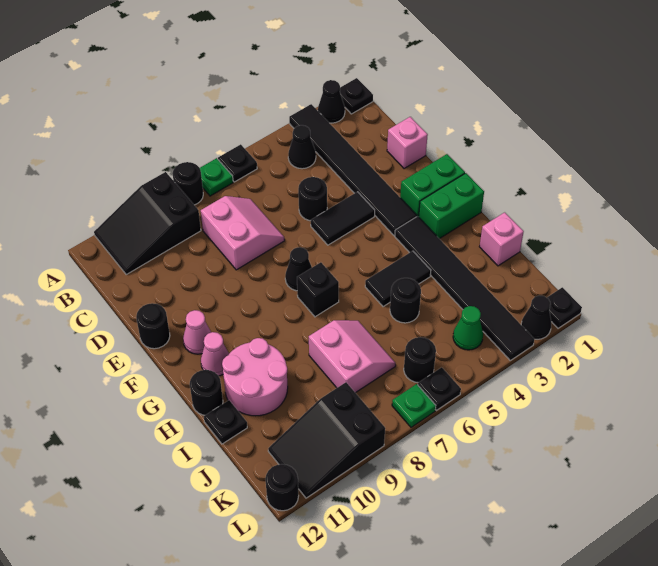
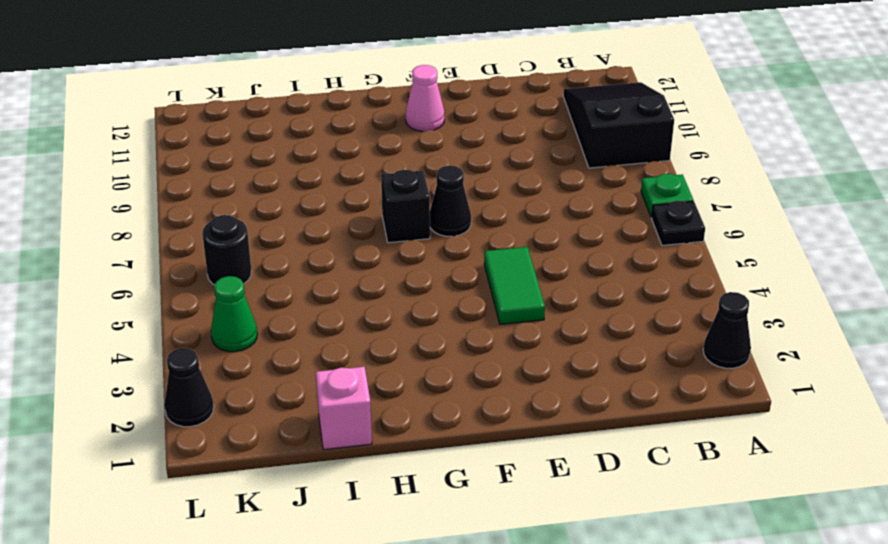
green 1x2 tile [484,247,545,324] -> black 1x2 tile [311,192,375,245]
none -> black 1x1 plate [340,78,373,114]
none -> black 1x6 tile [289,104,417,235]
none -> black 1x1 round brick [172,162,203,205]
none -> black 1x1 cone [288,125,316,169]

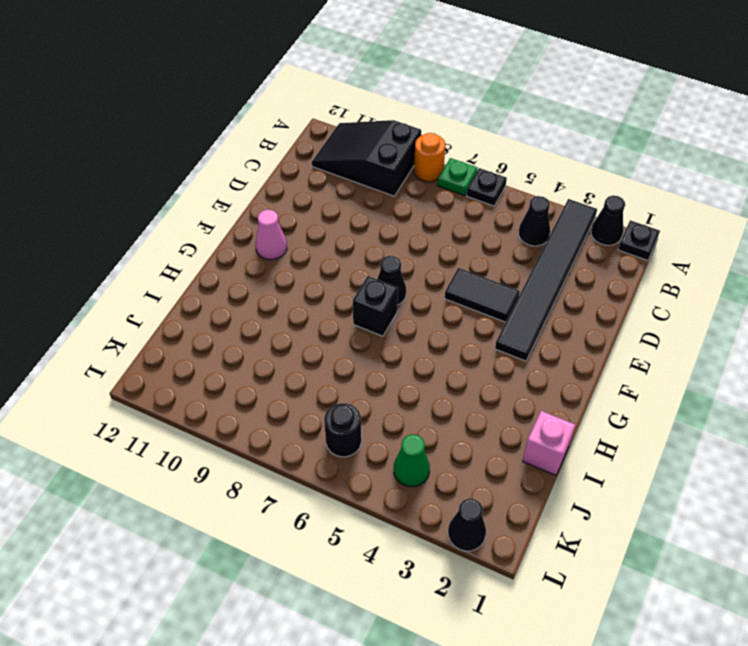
orange 1x1 round brick [414,133,445,182] -> black 1x1 round brick [172,162,203,205]
none -> pink 2x2 slope [201,196,285,270]
none -> pink 1x1 brick [387,117,428,169]
none -> black 1x1 round brick [298,177,327,221]
none -> black 1x1 round brick [136,303,170,349]

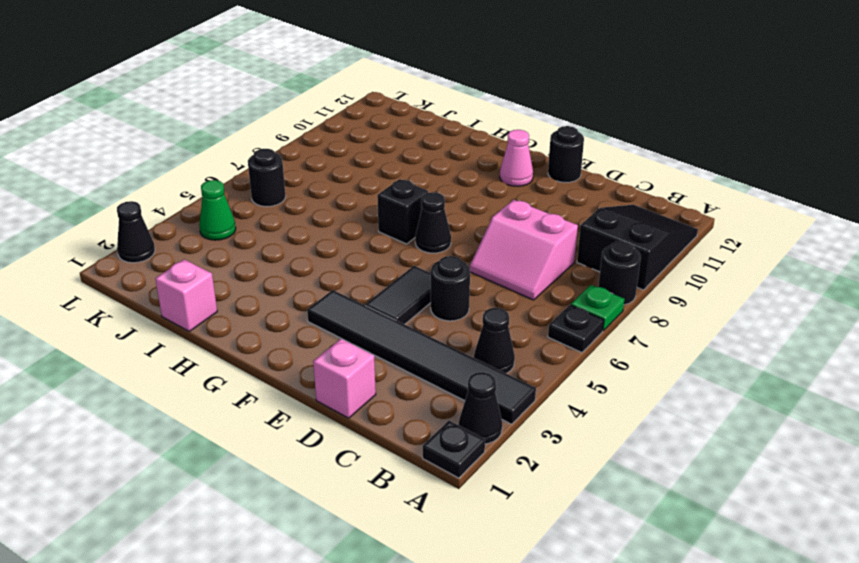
none -> green 1x2 brick [400,154,465,217]
none -> green 1x2 brick [419,173,484,239]
none -> black 1x6 tile [395,216,534,360]
none -> pink 1x1 cone [201,332,229,376]

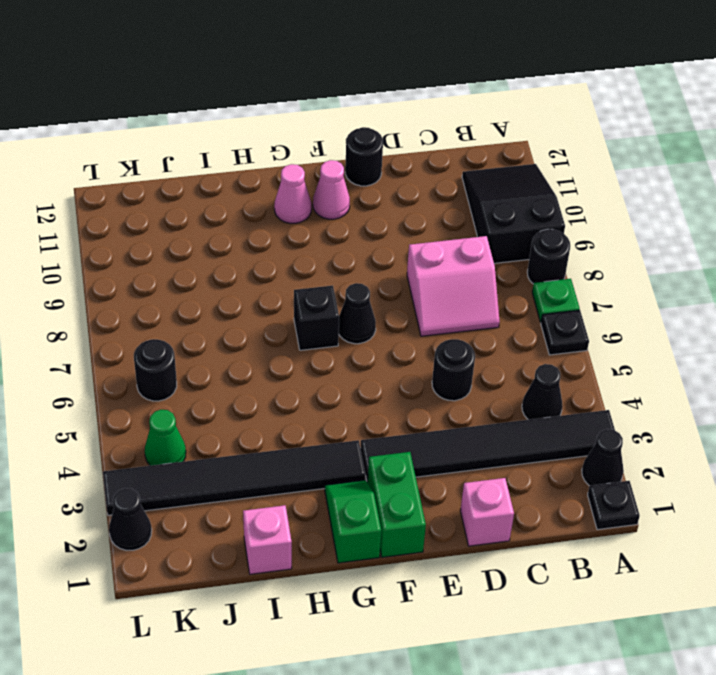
green 1x2 slope [325,480,381,563] -> green 1x2 brick [419,173,484,239]
none -> black 1x2 tile [311,192,375,245]
none -> black 1x2 tile [365,251,431,307]
none -> pink 2x2 round brick [222,338,288,416]
none -> black 1x1 round brick [190,370,223,415]

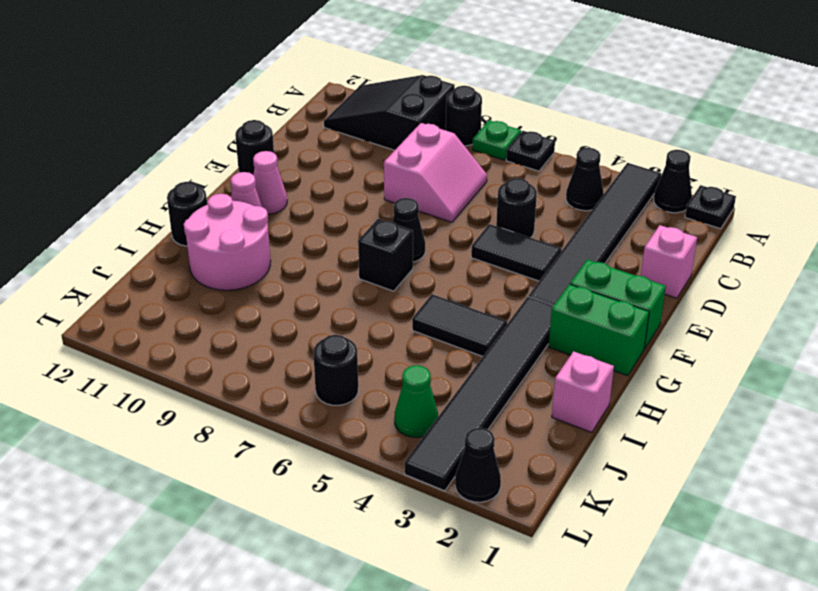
none -> black 1x1 round brick [390,278,421,323]
none -> pink 2x2 slope [309,320,396,393]
none -> black 1x1 plate [204,400,247,444]
none -> black 2x3 slope [268,382,385,498]

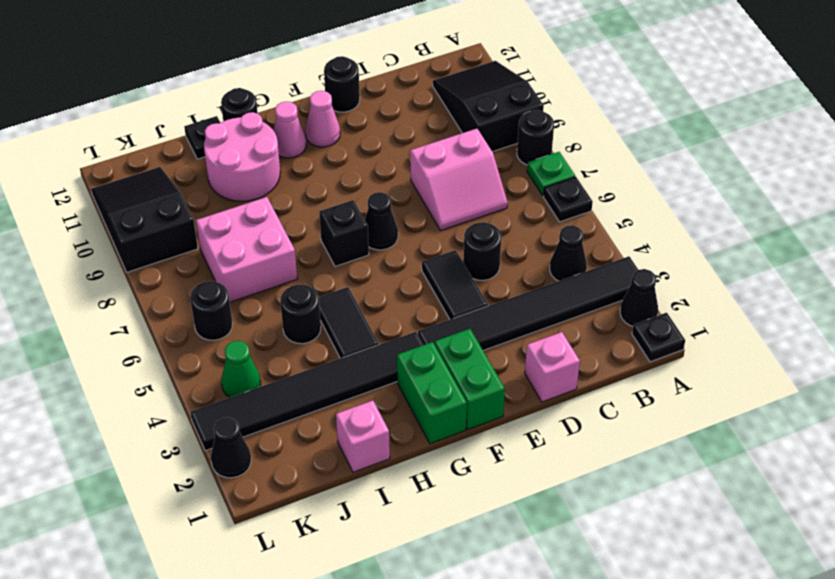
pink 2x2 brick [196,197,297,302] -> pink 2x2 slope [309,320,396,393]
none -> black 1x1 plate [547,287,582,328]
none -> black 1x1 plate [418,367,461,410]
none -> green 1x1 plate [392,384,436,427]
none -> black 1x1 round brick [265,464,299,511]

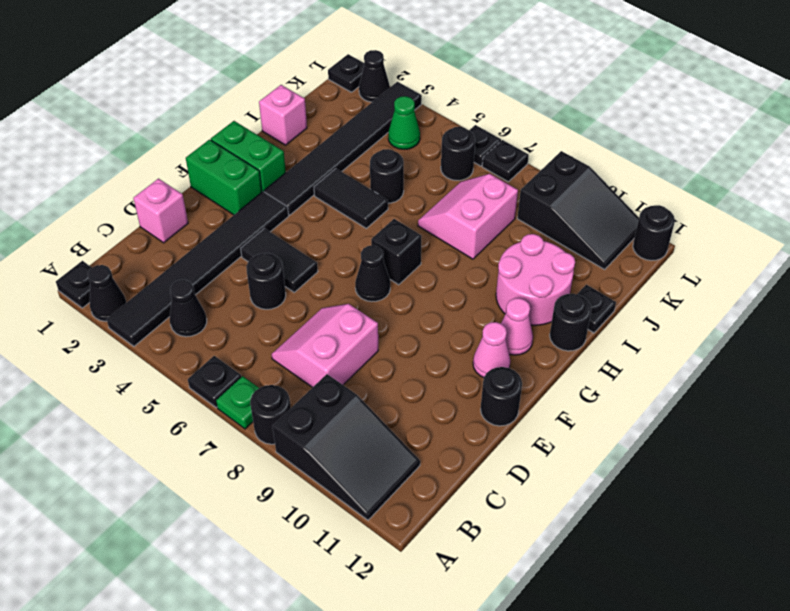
black 1x1 plate [482,140,529,182] -> green 1x1 plate [392,384,436,427]

